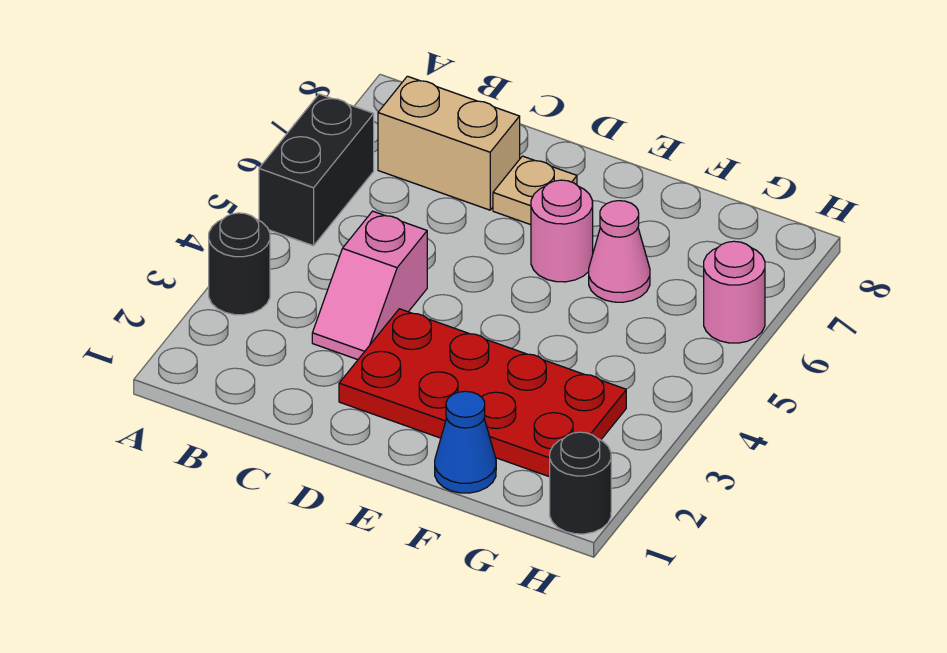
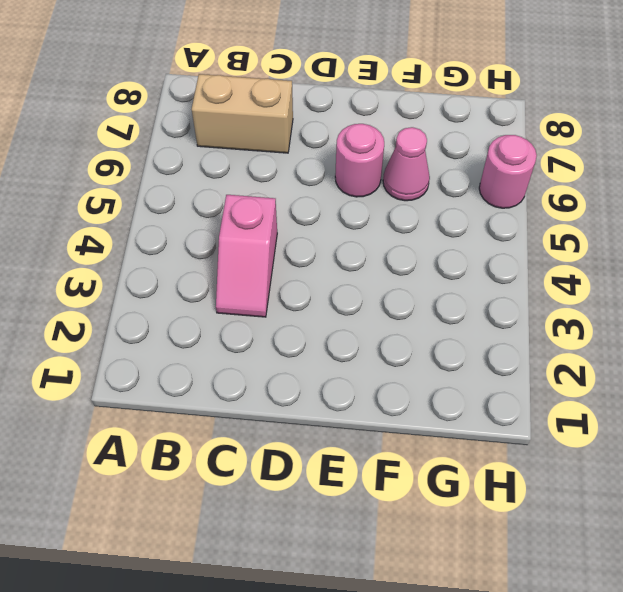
none -> black 1x1 round brick [209,213,270,315]
none -> black 1x2 brick [259,94,374,246]

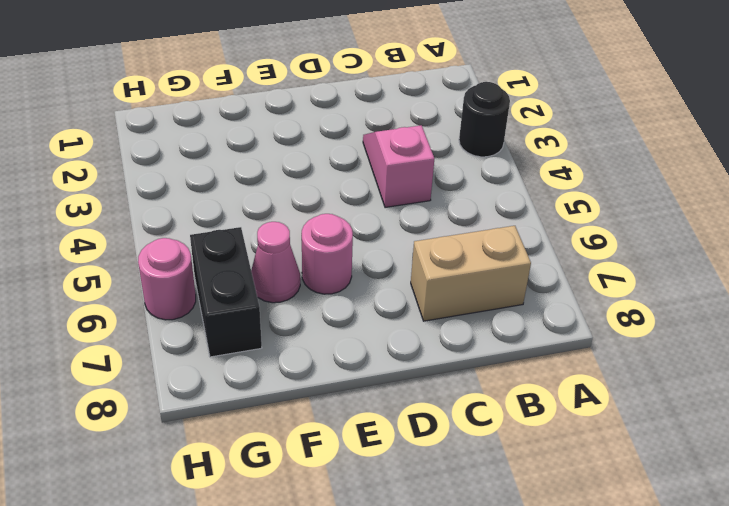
black 1x2 brick [190,227,262,357] -> black 1x2 brick moved to [259,94,374,246]
none -> red 2x4 plate [339,309,626,477]
none -> tan 1x1 plate [493,156,577,225]

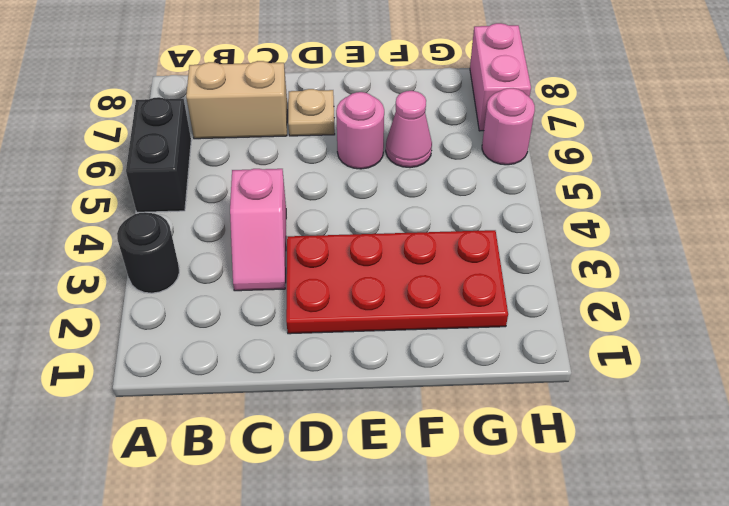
pink 1x2 brick [470,23,531,131] -> none
none -> blue 1x1 cone [435,391,496,493]
none -> black 1x1 round brick [550,432,611,534]

